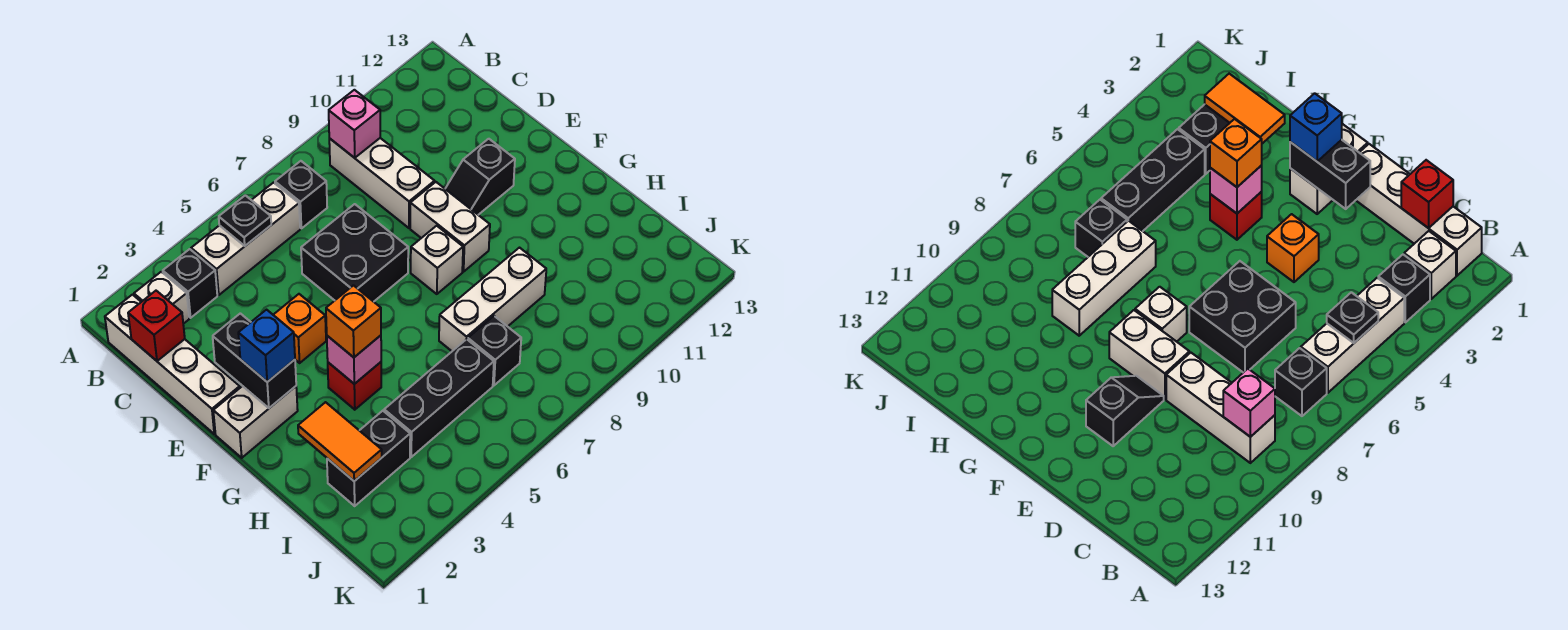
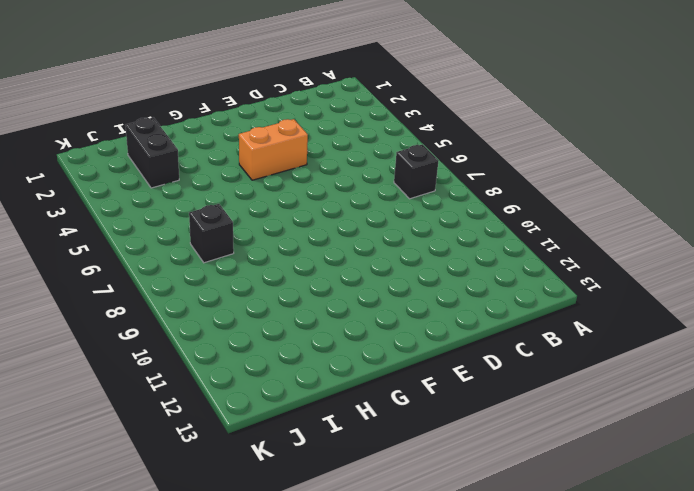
orange 1x2 brick [239,119,308,180] -> orange 1x1 brick [274,294,326,363]
none -> white 1x4 brick [105,295,240,434]
none -> white 1x1 brick [134,272,189,324]
none -> black 1x1 brick [163,249,217,318]

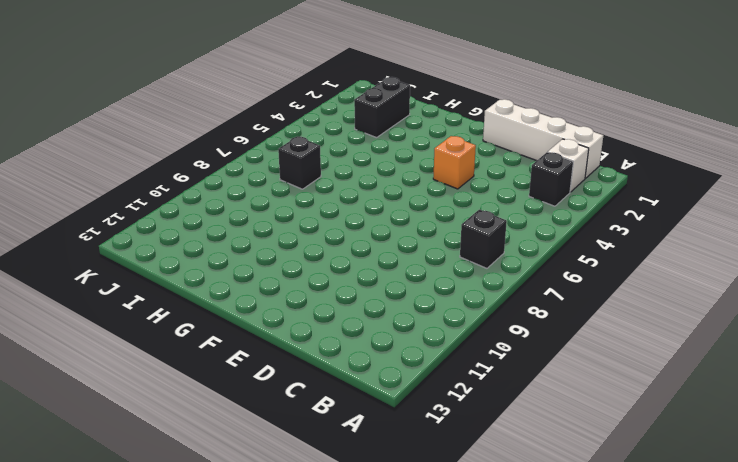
none -> white 1x3 brick [191,183,300,295]
none -> white 1x3 brick [329,138,435,228]
none -> black 2x2 brick [301,204,408,302]

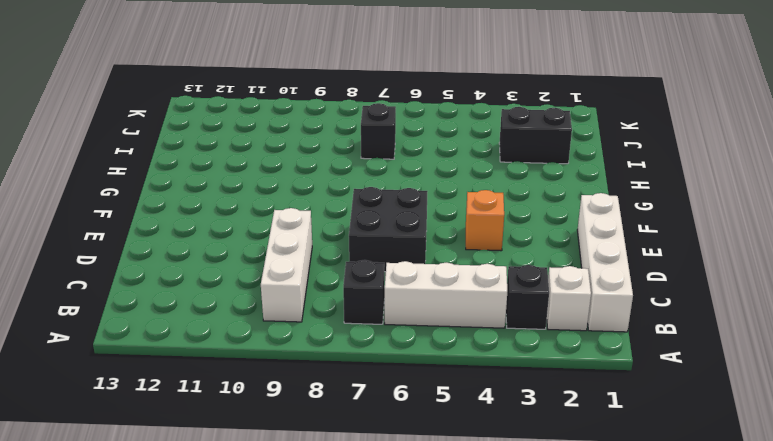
none -> white 1x2 brick [410,182,490,272]
none -> black 1x2 slope [445,139,515,215]
none -> white 1x2 brick [213,386,298,458]

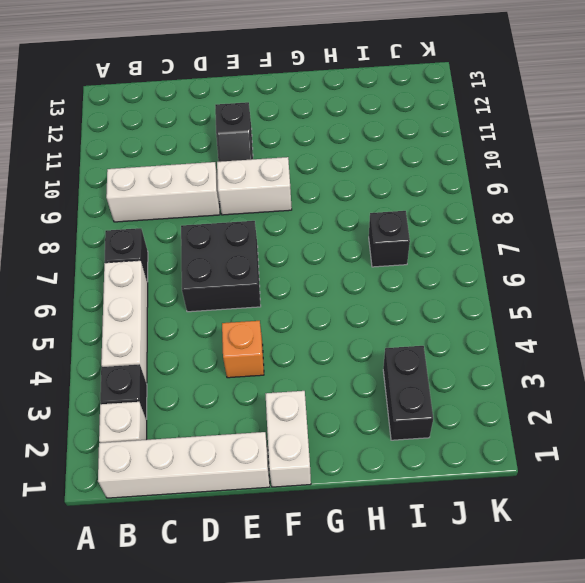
none -> white 1x1 brick [411,226,463,294]
none -> red 1x1 brick [328,362,381,410]
none -> white 1x3 brick [439,248,546,351]

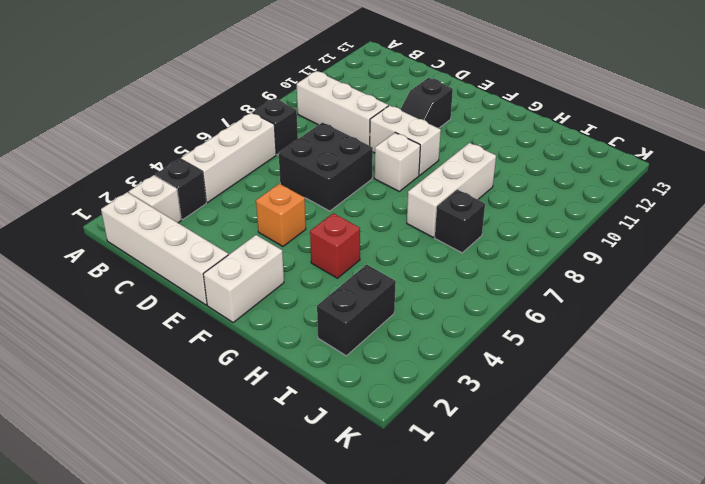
none -> black 1x3 brick [384,339,494,457]
none -> black 1x1 plate [219,195,271,246]
none -> pink 1x1 brick [329,90,380,158]

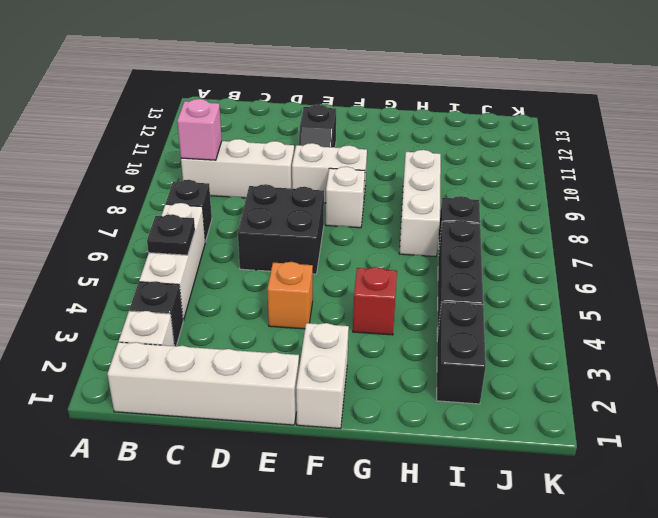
none -> red 1x1 brick [128,291,185,361]
none -> black 1x2 brick [213,313,296,408]
none -> pink 1x1 brick [327,335,381,384]

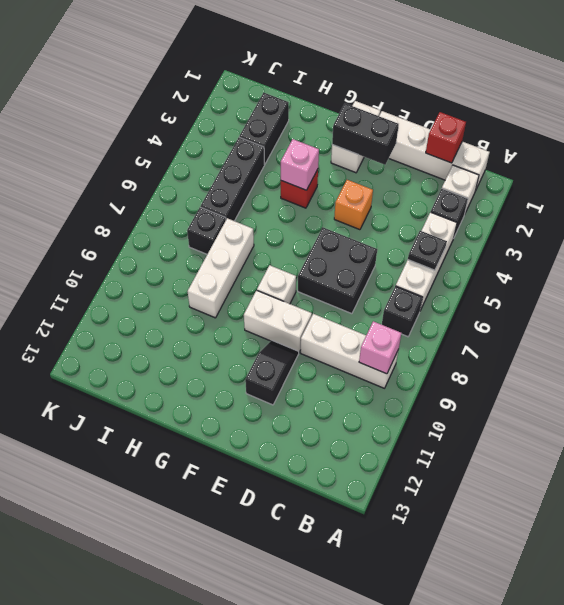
none -> orange 1x2 tile [298,402,382,481]
none -> blue 1x1 brick [238,310,295,382]
none -> orange 1x1 brick [326,285,381,357]

